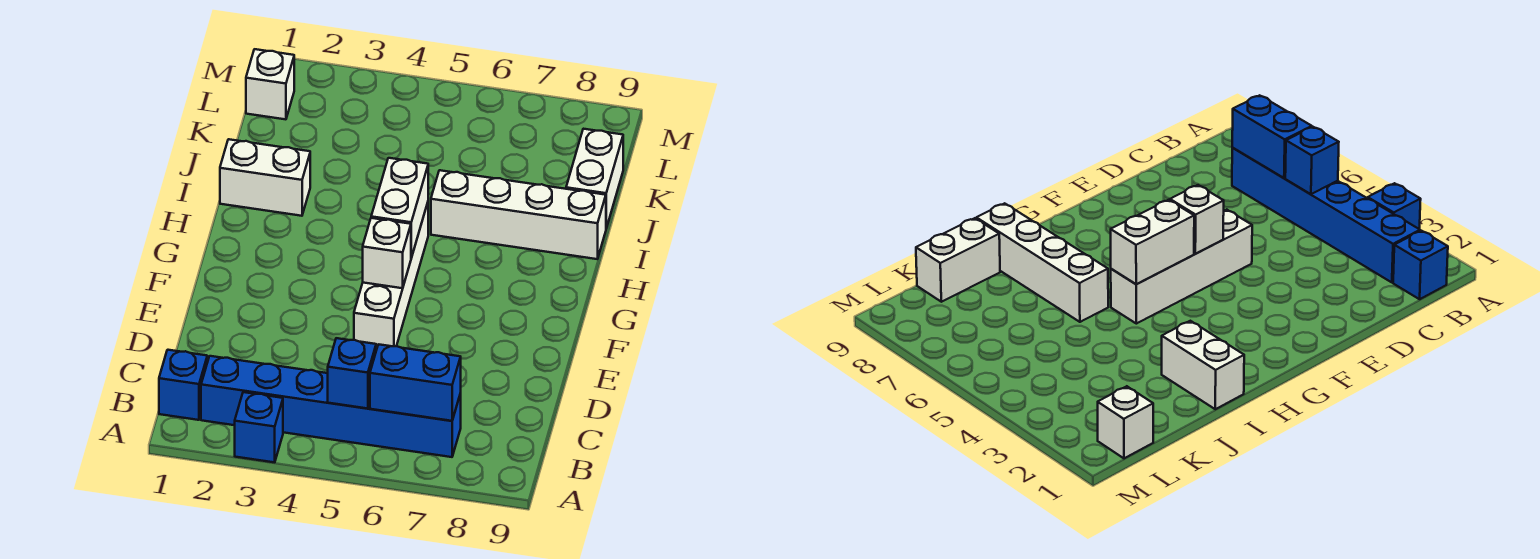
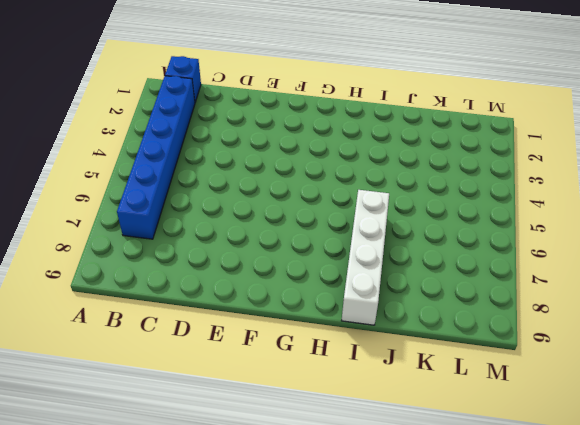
none -> blue 1x1 brick [235,392,283,462]
none -> white 1x4 brick [354,203,428,350]
none -> white 1x2 brick [220,139,310,216]

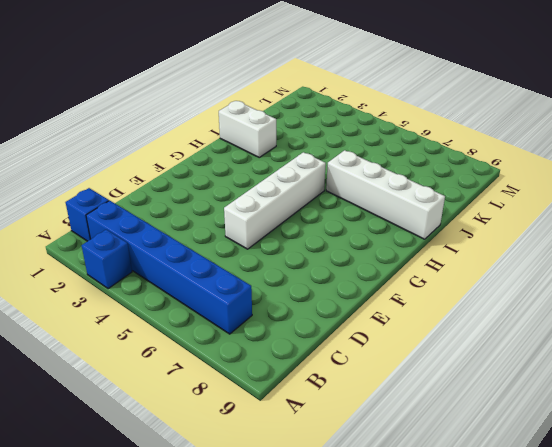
none -> white 1x2 brick [566,129,623,228]
none -> white 1x1 brick [246,49,294,119]
none -> blue 1x1 brick [328,338,376,409]

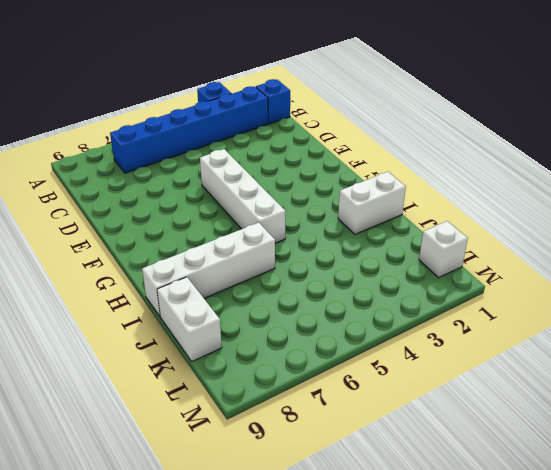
none -> blue 1x1 brick [328,338,376,409]
none -> blue 1x2 brick [370,344,461,421]
none -> white 1x1 brick [363,218,411,288]

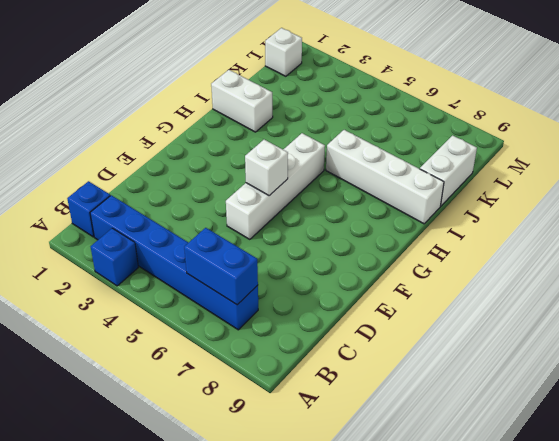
none -> blue 1x1 brick [328,338,376,409]
none -> white 1x2 brick [371,158,428,258]

